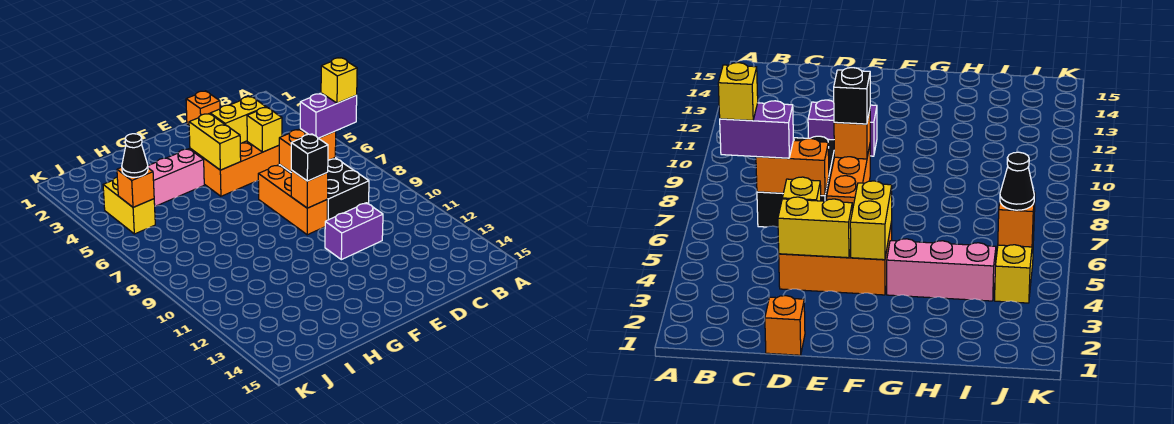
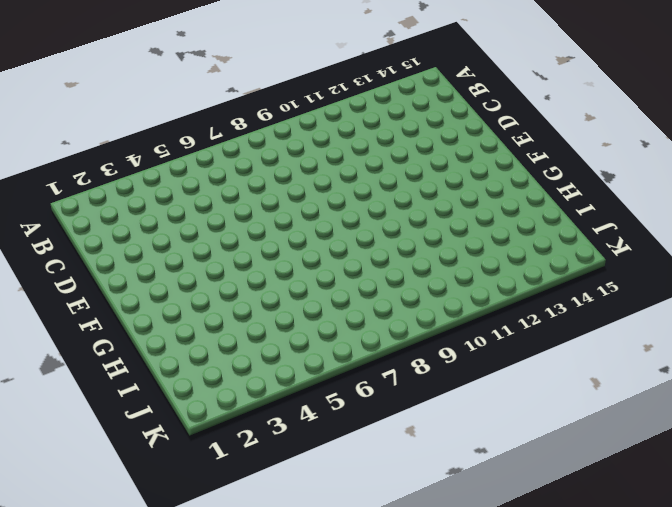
none -> black 2x3 brick [279,158,369,220]
none -> orange 1x1 brick [186,91,220,125]
none -> orange 2x3 brick [190,141,279,196]

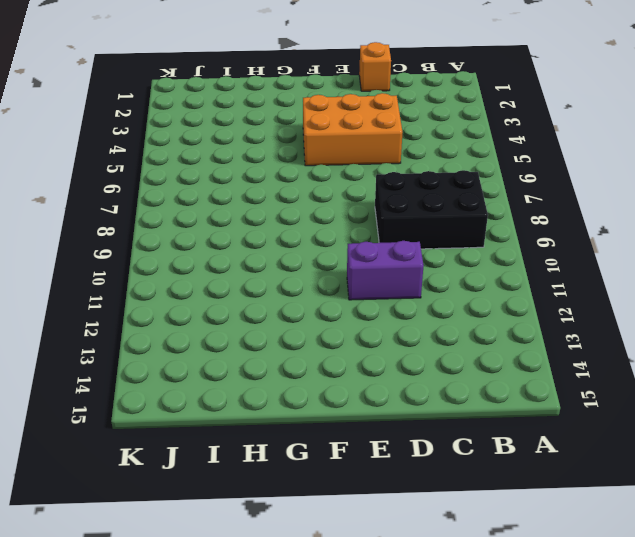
black 2x3 brick [375,170,488,249] -> black 2x3 brick turned to [279,158,369,220]
none -> orange 1x3 brick [258,165,327,235]
none -> pink 1x3 brick [148,149,204,206]
none -> yellow 1x2 brick [103,177,155,234]

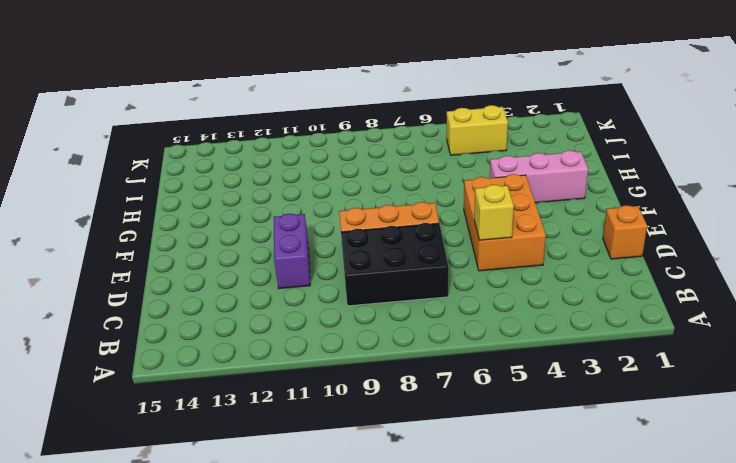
pink 1x3 brick [490,150,588,203] -> pink 1x3 brick turned to [148,149,204,206]
none -> orange 1x2 brick [279,129,336,172]
none -> yellow 1x2 brick [210,97,266,143]
none -> orange 1x1 brick [291,170,328,208]

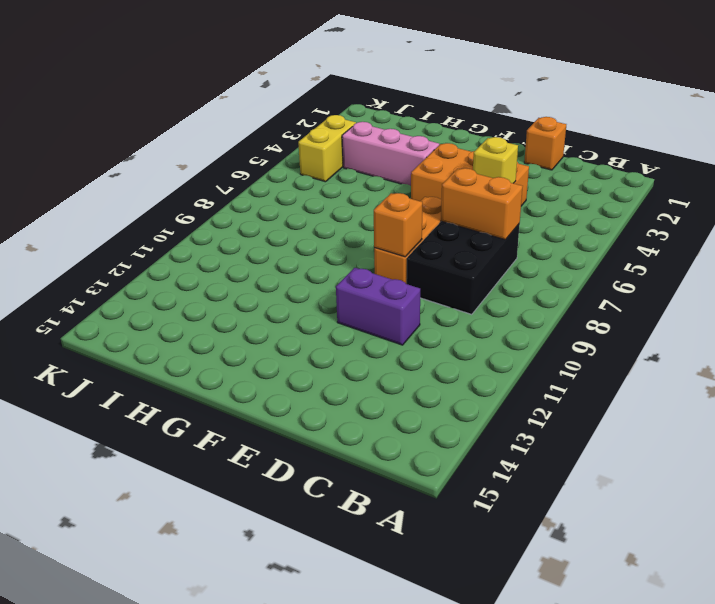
none -> yellow 1x2 brick [210,97,266,143]
none -> yellow 1x2 brick [189,114,241,170]
none -> orange 1x1 brick [117,167,154,207]

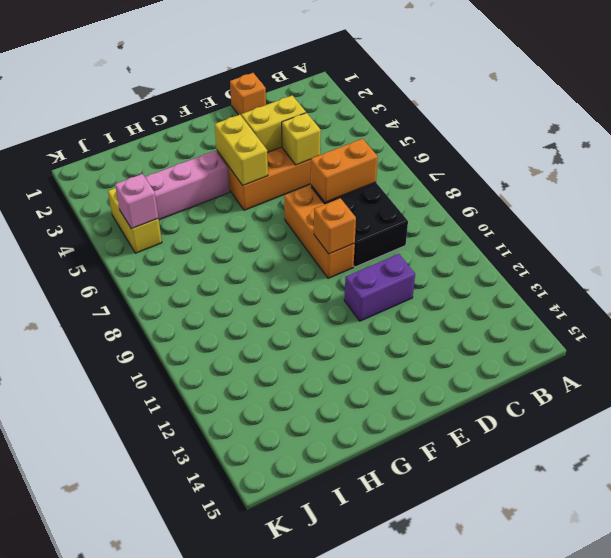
pink 1x1 brick [115,174,158,229] -> orange 1x1 brick [117,167,154,207]
none -> purple 1x2 brick [300,93,357,138]
none -> black 1x1 brick [291,134,328,181]
none -> black 1x1 cone [122,134,148,177]

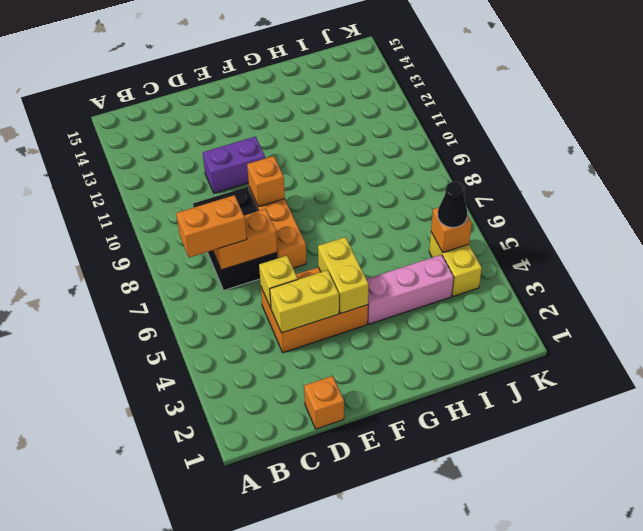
orange 1x2 brick [176,195,247,258] -> purple 1x2 brick [300,93,357,138]
none -> black 1x1 brick [291,134,328,181]
none -> yellow 1x1 brick [321,58,357,103]

